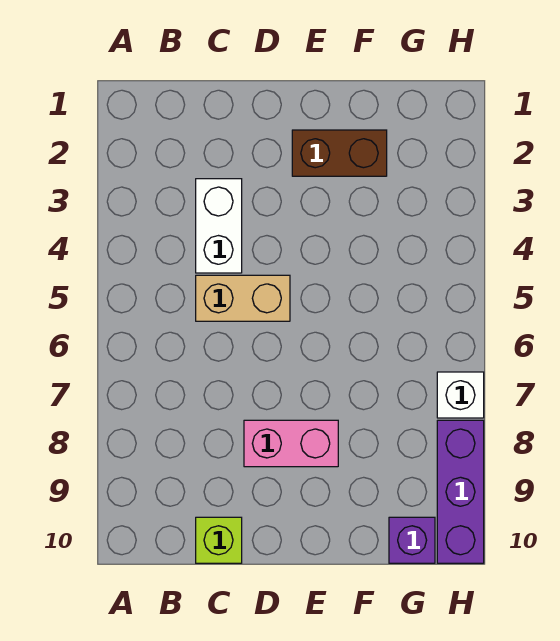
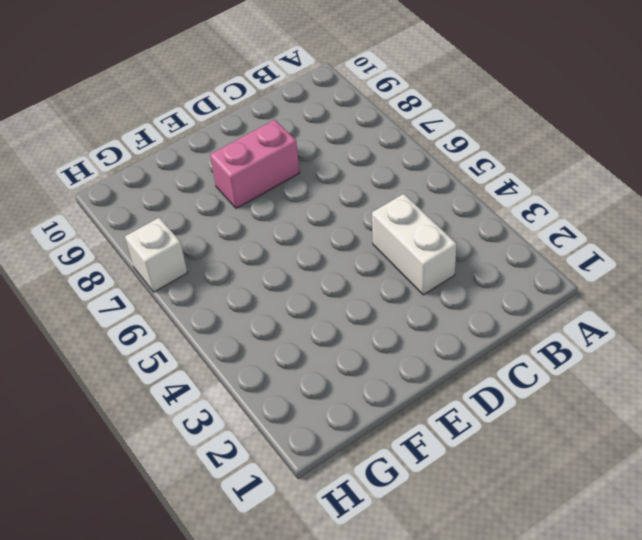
none -> tan 1x2 brick [196,275,290,321]
none -> lime 1x1 brick [196,517,242,563]

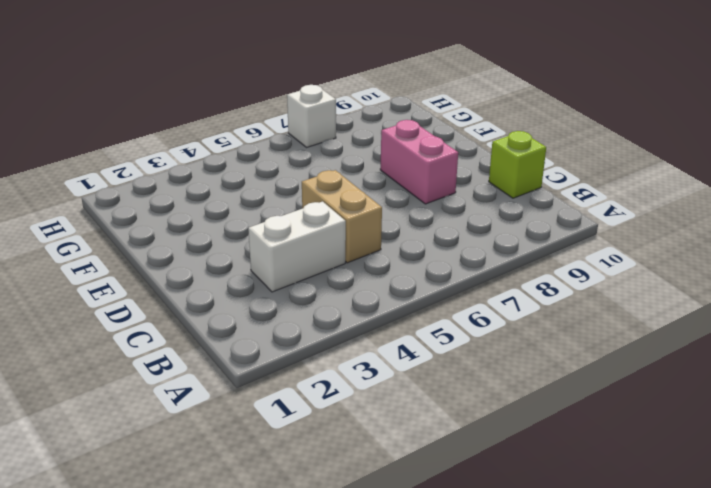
none -> brown 1x2 brick [292,130,387,176]
none -> purple 1x1 brick [389,517,435,563]

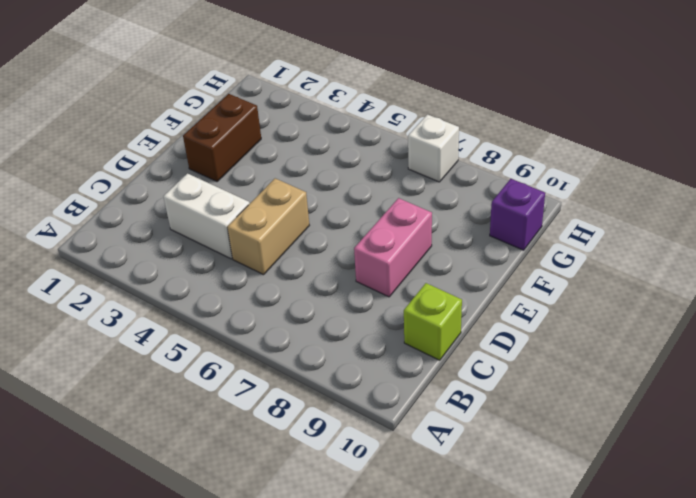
none -> purple 1x3 brick [437,420,484,563]

